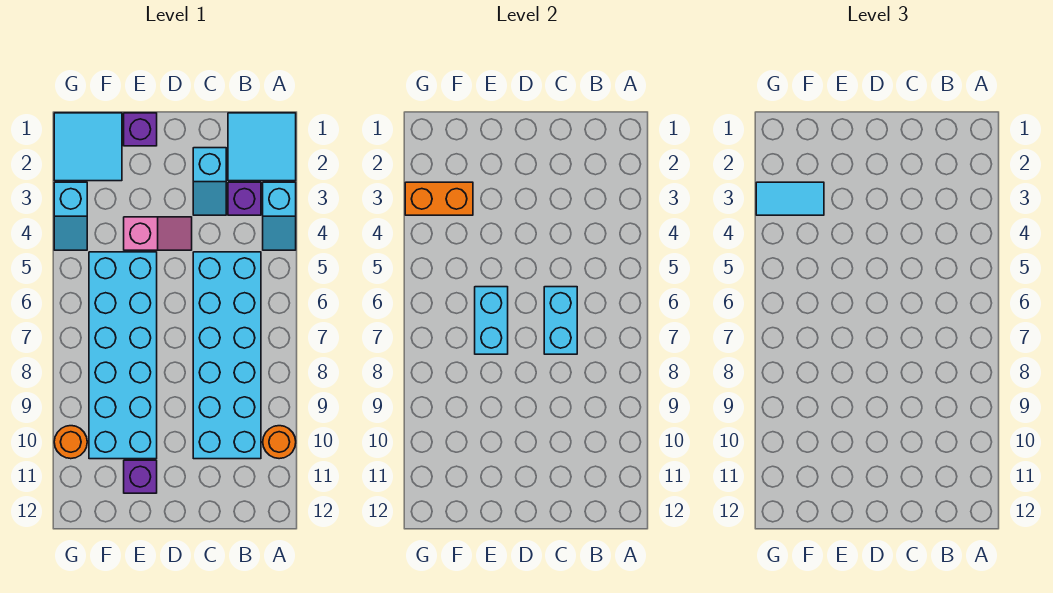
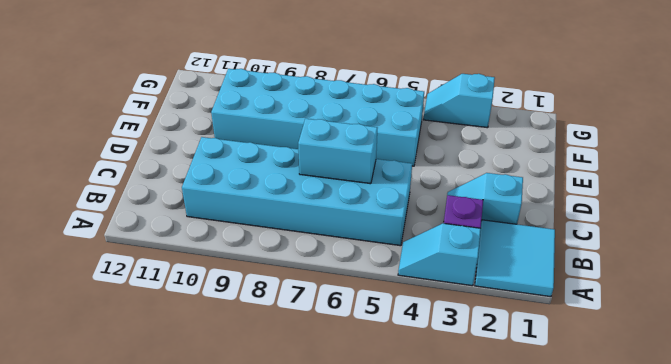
none -> orange 1x1 round brick [263,426,296,459]
none -> pink 1x2 slope [124,217,192,250]
none -> purple 1x1 brick [124,113,157,146]

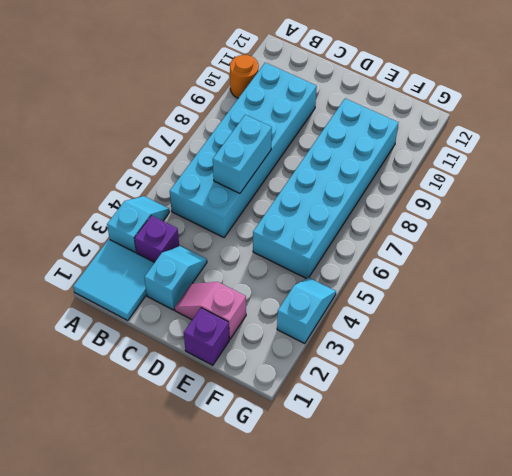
pink 1x2 slope [175,282,246,339] -> pink 1x2 slope moved to [124,217,192,250]
none -> purple 1x1 brick [124,460,157,493]
none -> cyan 2x2 tile [54,113,122,181]
none -> orange 1x1 round brick [54,426,87,459]

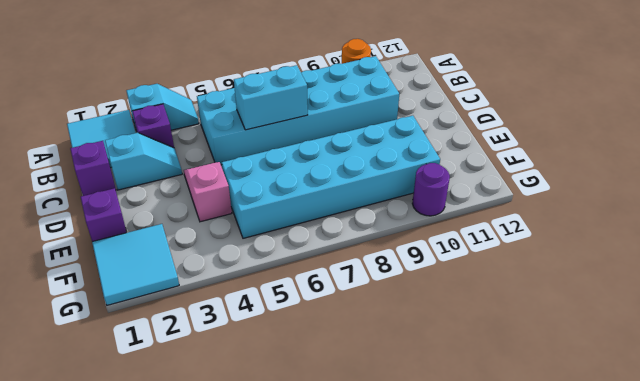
purple 1x1 brick [70,141,116,196] -> purple 1x1 brick moved to [124,460,157,493]
purple 1x1 round brick [412,163,450,216] -> orange 1x1 round brick [54,426,87,459]
none -> cyan 1x2 slope [54,182,87,250]
none -> cyan 1x2 brick [475,287,508,354]
none -> orange 1x2 brick [405,182,473,215]

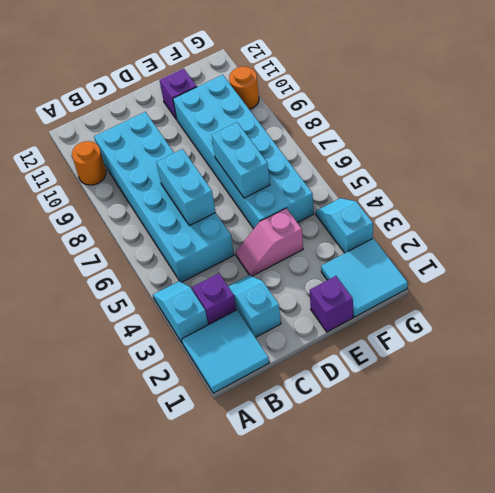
none -> orange 1x2 brick [405,182,473,215]
none -> cyan 1x2 tile [756,182,824,215]

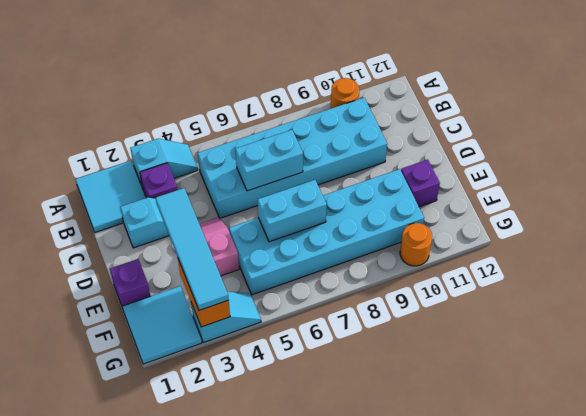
cyan 1x4 tile [156,188,229,310] -> cyan 1x2 tile [756,182,824,215]

